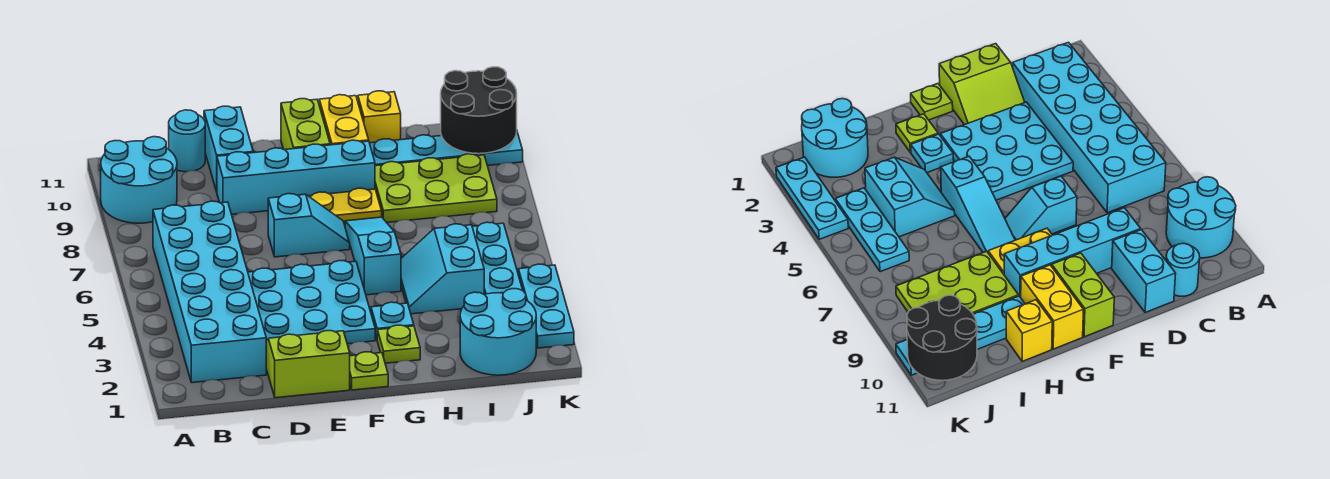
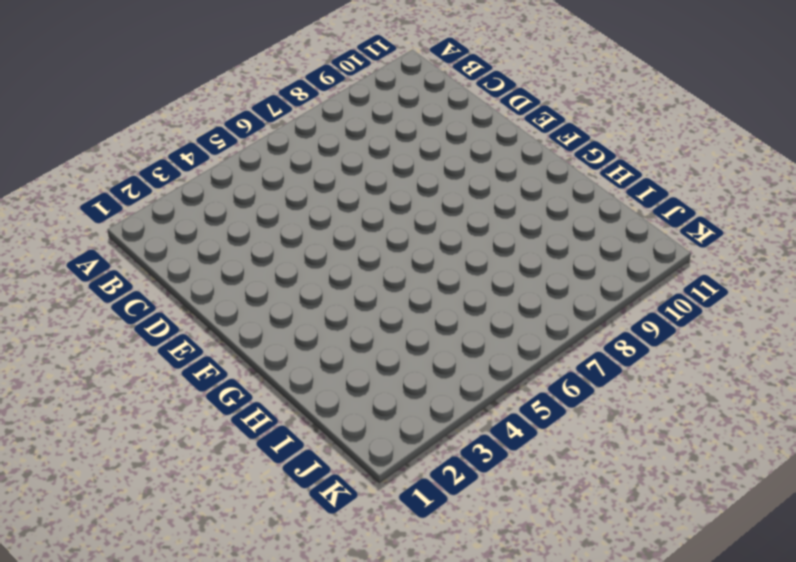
none -> cyan 2x2 round brick [101,137,177,223]
none -> cyan 2x6 brick [153,201,266,383]
none -> cyan 1x1 round brick [169,110,205,172]

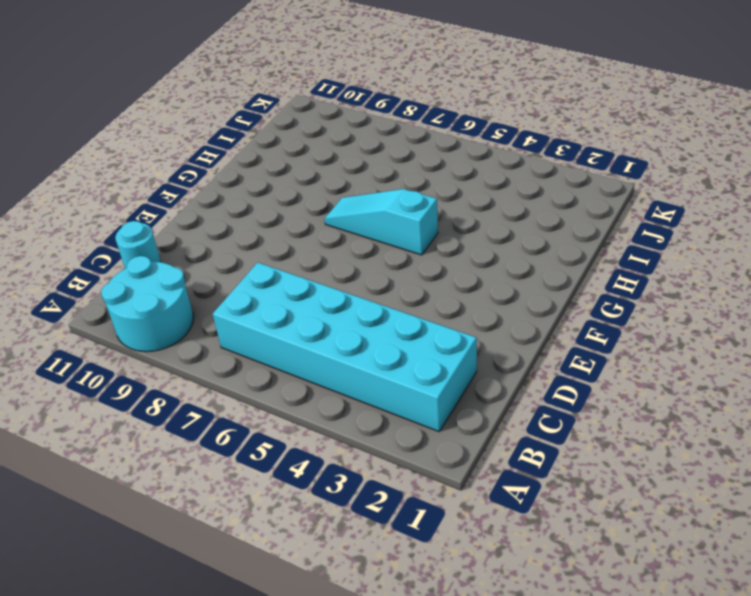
none -> lime 2x2 slope [266,331,350,398]
none -> cyan 3x3 plate [248,261,375,344]
none -> cyan 1x4 brick [217,140,375,214]

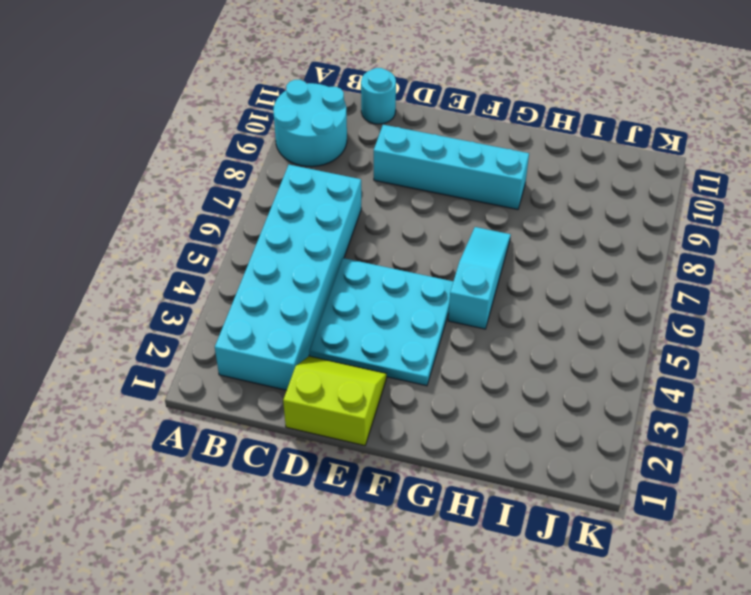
none -> cyan 1x2 brick [204,106,253,192]
none -> cyan 1x2 slope [268,194,350,257]
none -> lime 1x1 plate [350,352,388,390]

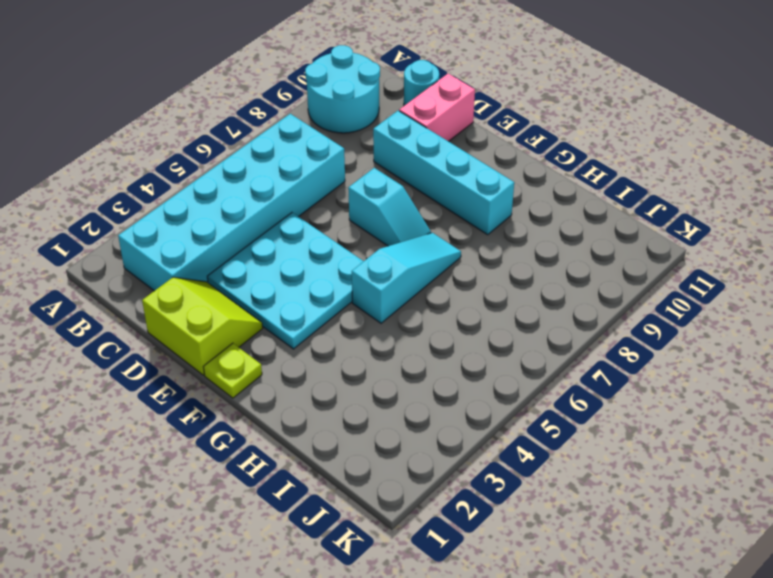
pink 1x2 brick [399,74,475,141] -> cyan 1x2 brick [204,106,253,192]
none -> yellow 1x2 plate [309,188,382,225]
none -> lime 1x2 brick [281,99,330,150]
none -> lime 1x1 plate [377,325,420,363]

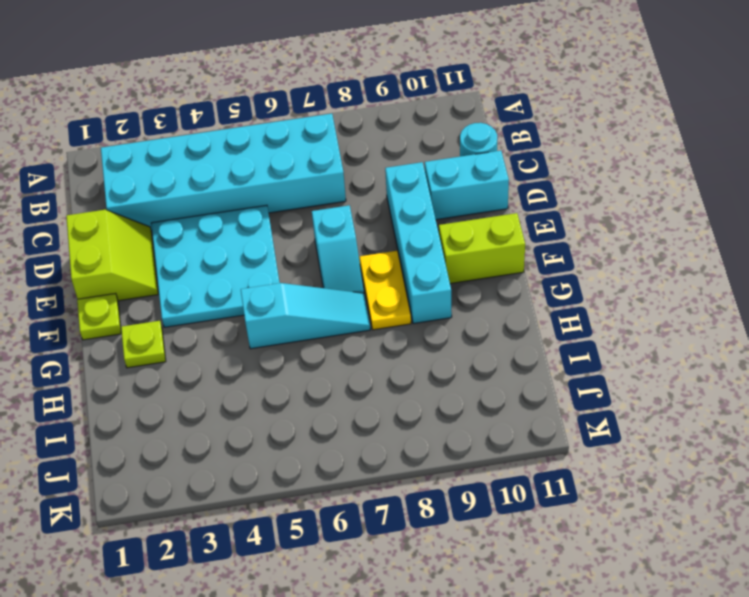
none -> cyan 2x2 round brick [101,137,177,223]
none -> cyan 1x1 plate [371,302,414,338]
none -> yellow 1x2 brick [319,95,369,145]

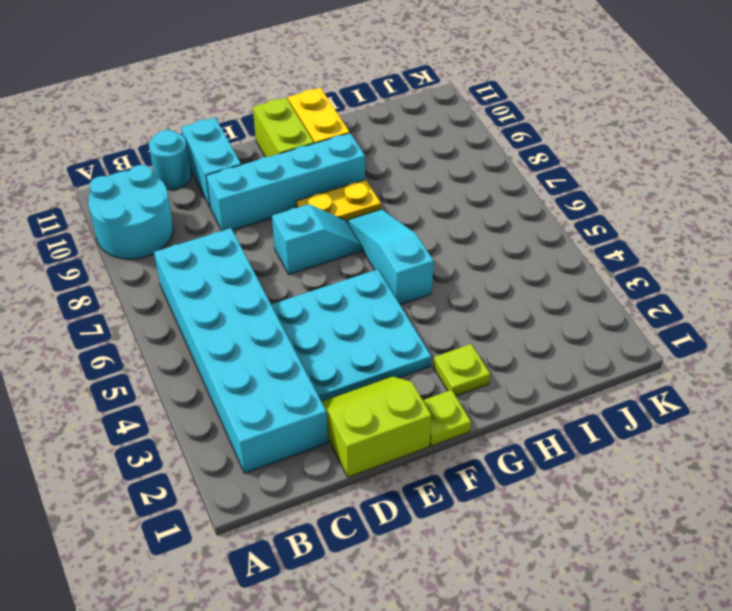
none -> cyan 1x1 plate [371,302,414,338]
none -> cyan 2x2 slope [401,224,484,314]
none -> lime 2x3 plate [375,154,497,222]

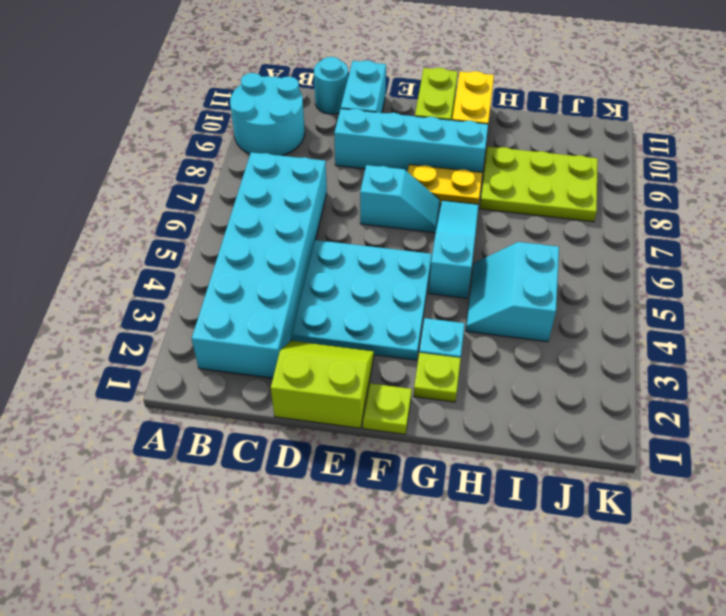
none -> cyan 1x4 plate [370,132,523,166]
none -> yellow 1x1 brick [358,91,401,143]
none -> cyan 2x2 round brick [460,289,536,375]

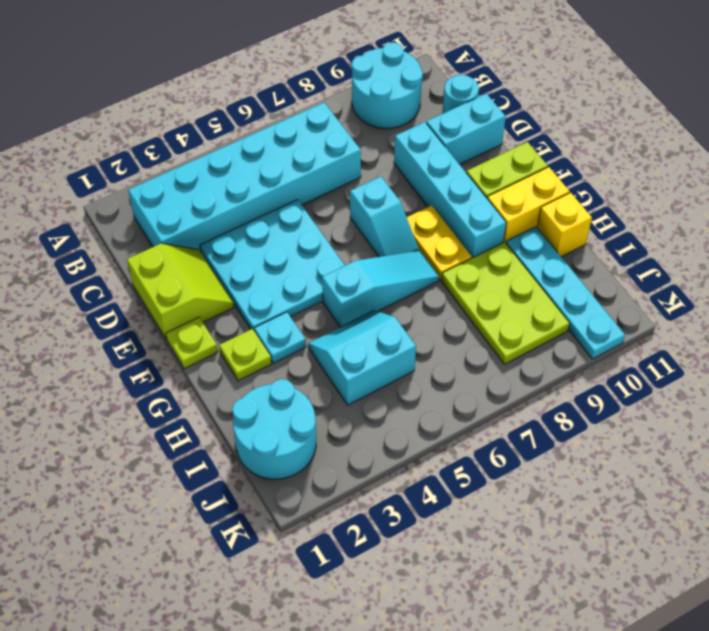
none -> cyan 1x3 plate [472,222,522,294]
none -> cyan 1x3 plate [518,264,574,348]
none -> black 2x2 round brick [441,67,517,154]

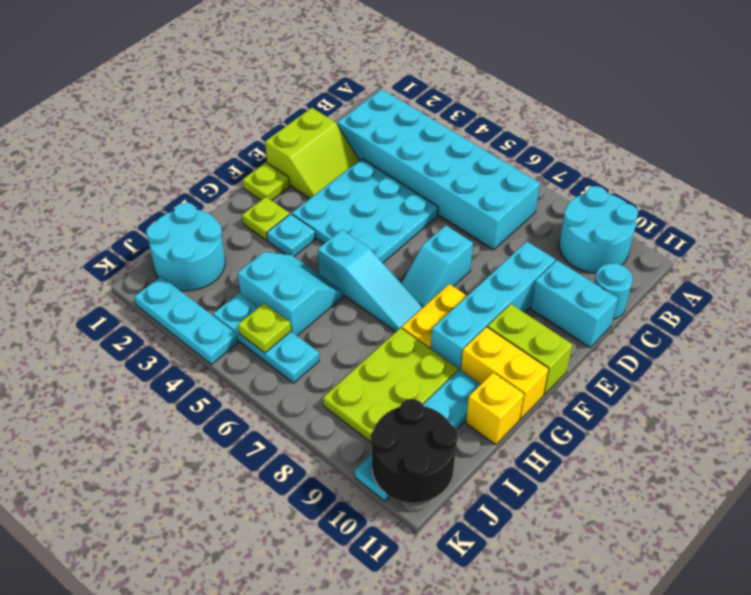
lime 1x1 plate [238,303,291,353] -> none

